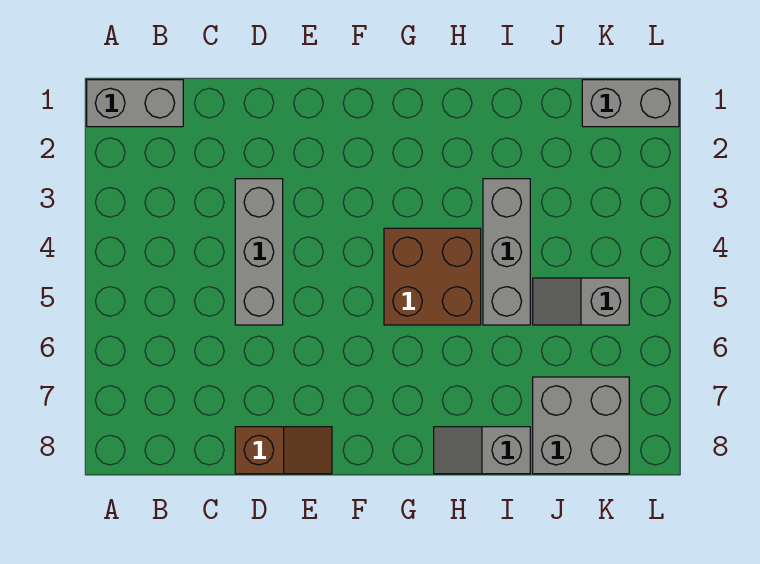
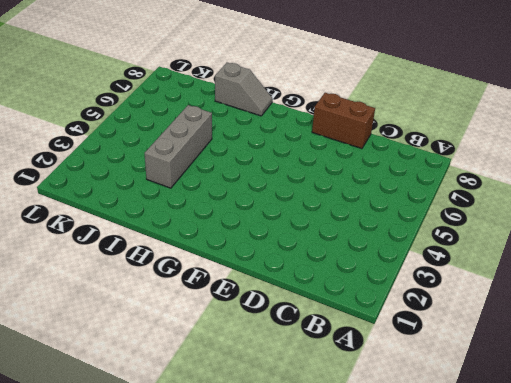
brown 1x2 brick [312,93,375,149] -> brown 1x2 slope [235,427,332,474]
none -> grey 1x2 brick [87,80,183,127]
none -> grey 1x3 brick [235,179,283,325]

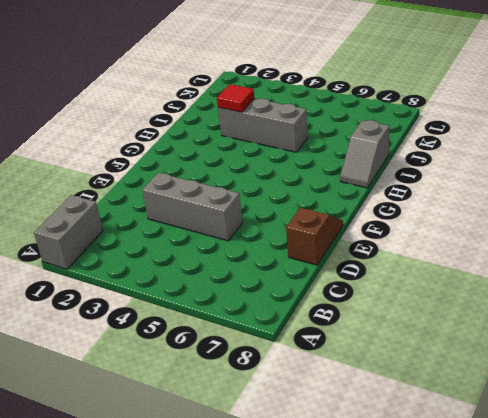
red 1x1 tile [217,84,254,112] -> none
none -> brown 2x2 brick [384,228,481,325]
none -> grey 1x2 slope [533,278,629,325]

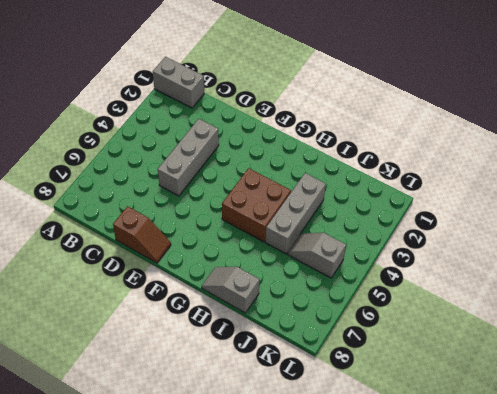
none -> grey 2x2 brick [533,377,629,474]
none -> grey 1x2 brick [582,80,679,127]

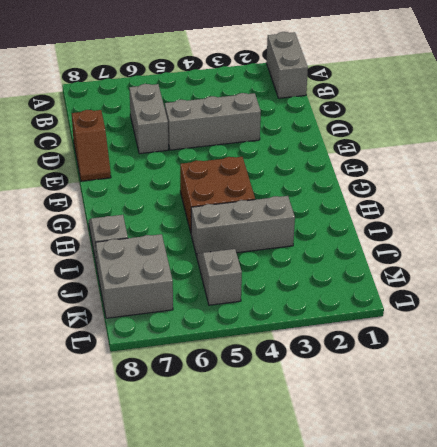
grey 1x2 brick [129,84,168,154] -> grey 1x2 brick moved to [582,80,679,127]

